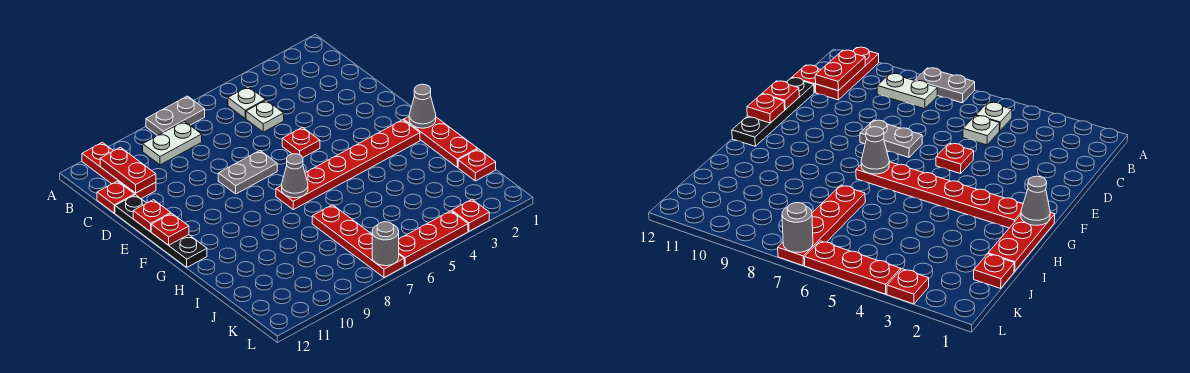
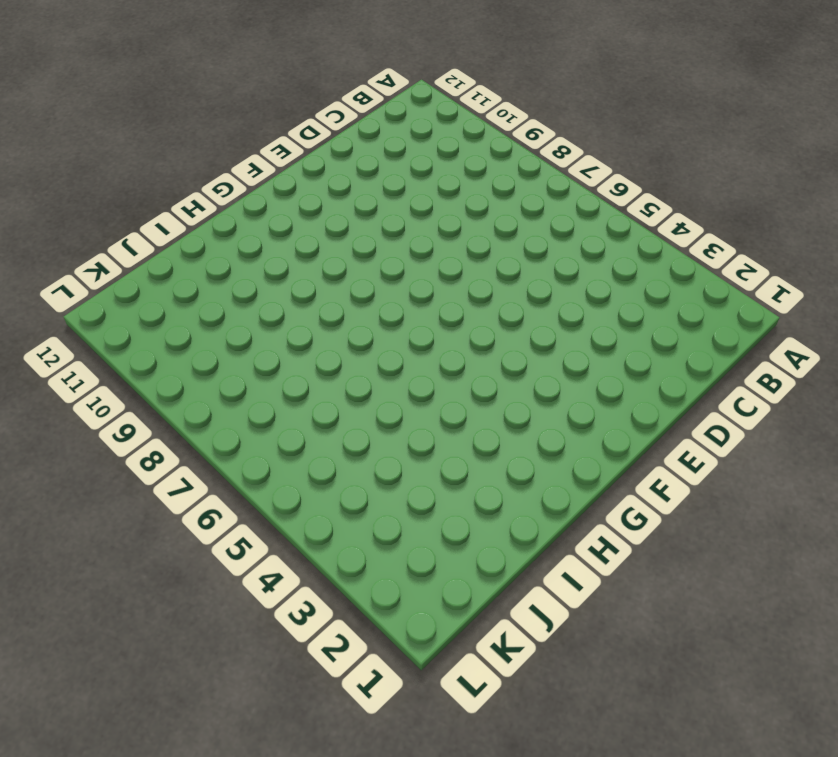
none -> grey 1x2 plate [146,96,205,136]
none -> red 1x3 plate [82,142,156,199]
none -> white 1x1 plate [228,87,265,118]

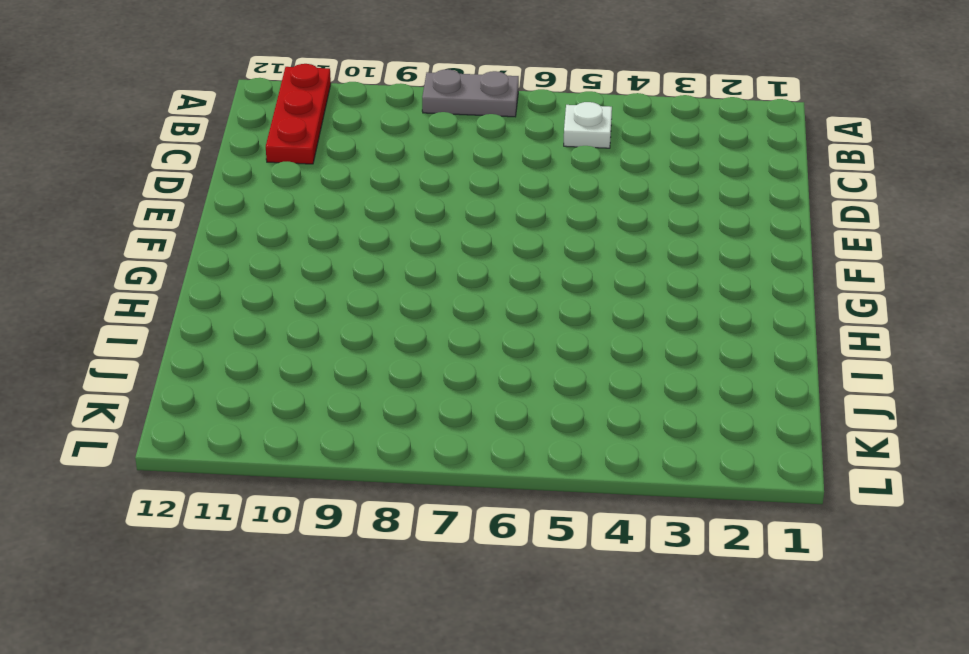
none -> white 1x2 plate [143,121,202,165]
none -> white 1x1 plate [246,100,284,132]
none -> red 1x1 plate [97,181,135,213]

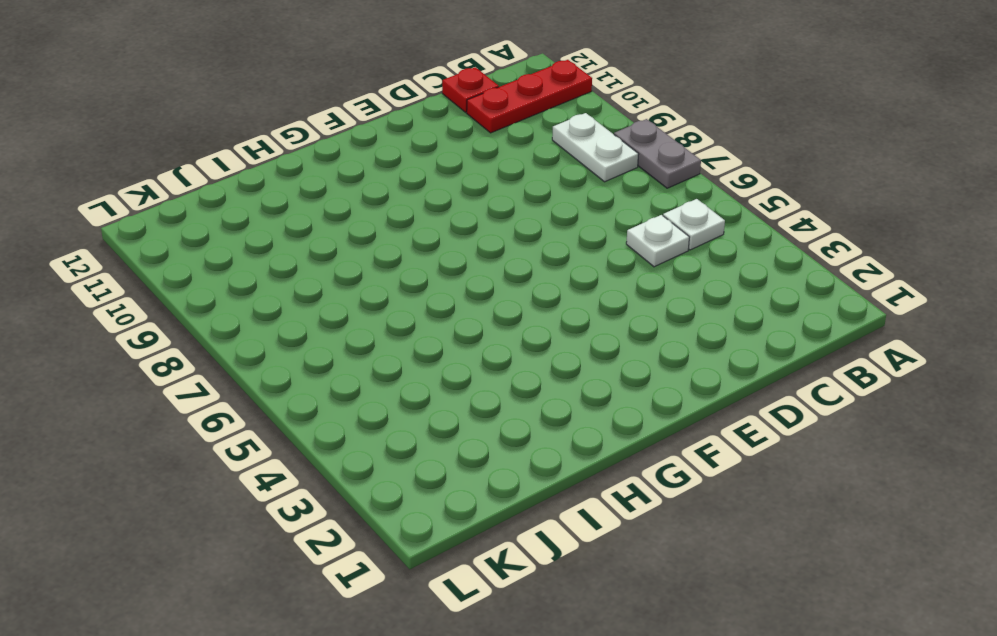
none -> black 1x4 plate [115,195,207,267]
none -> red 1x1 plate [282,127,320,157]
none -> grey 1x2 plate [218,151,277,194]

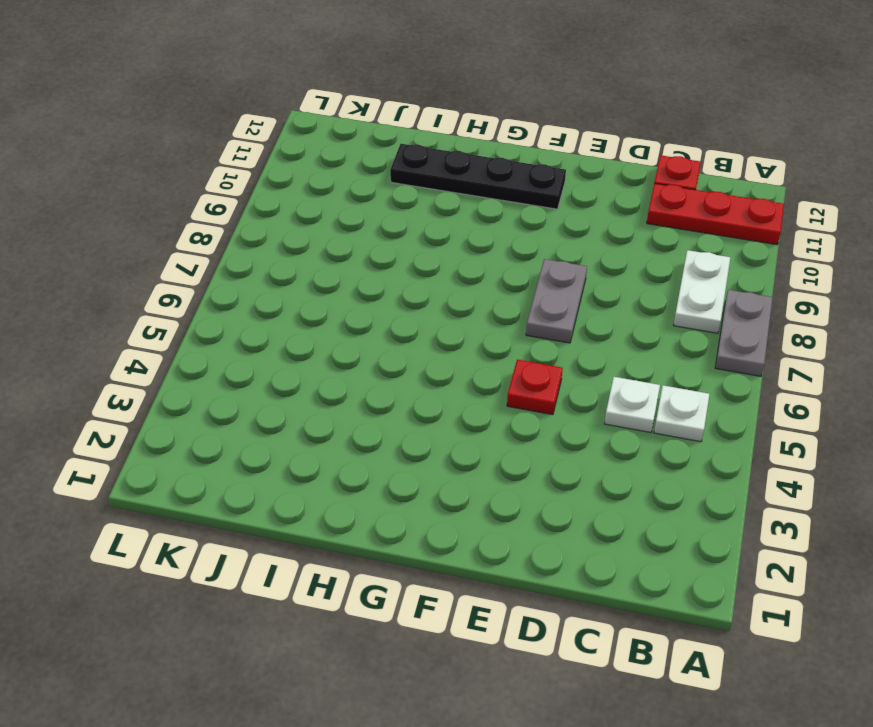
black 1x4 plate [390,144,566,209] -> black 1x4 plate moved to [115,195,207,267]
none -> red 1x3 plate [404,117,478,167]
none -> red 1x6 plate [276,120,420,210]
none -> red 1x4 plate [312,205,404,277]

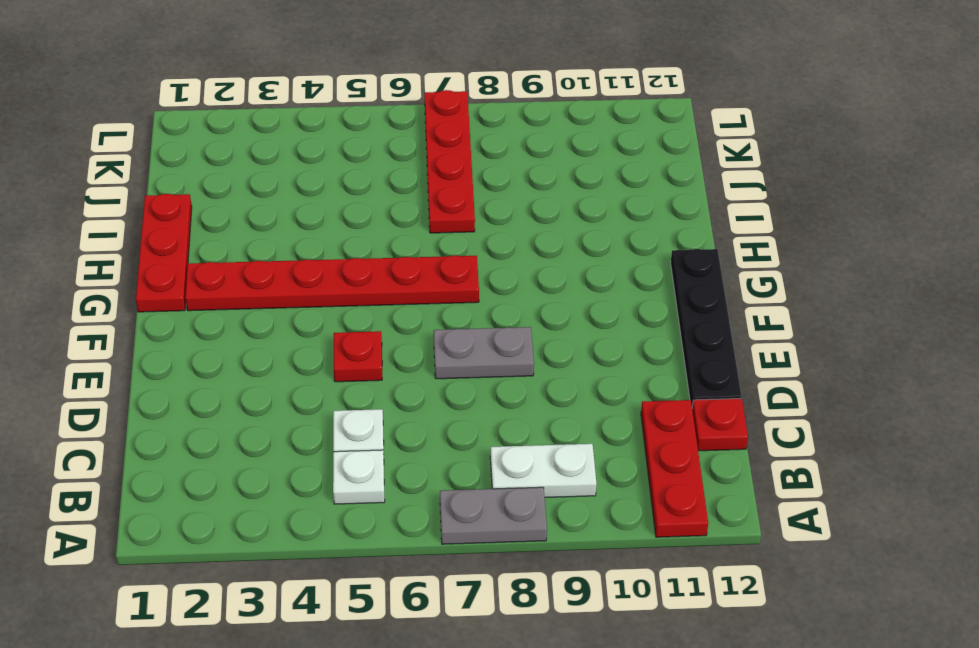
none -> red 1x1 plate [458,149,496,181]
none -> red 1x1 plate [452,199,489,231]
none -> red 1x3 plate [399,211,468,266]

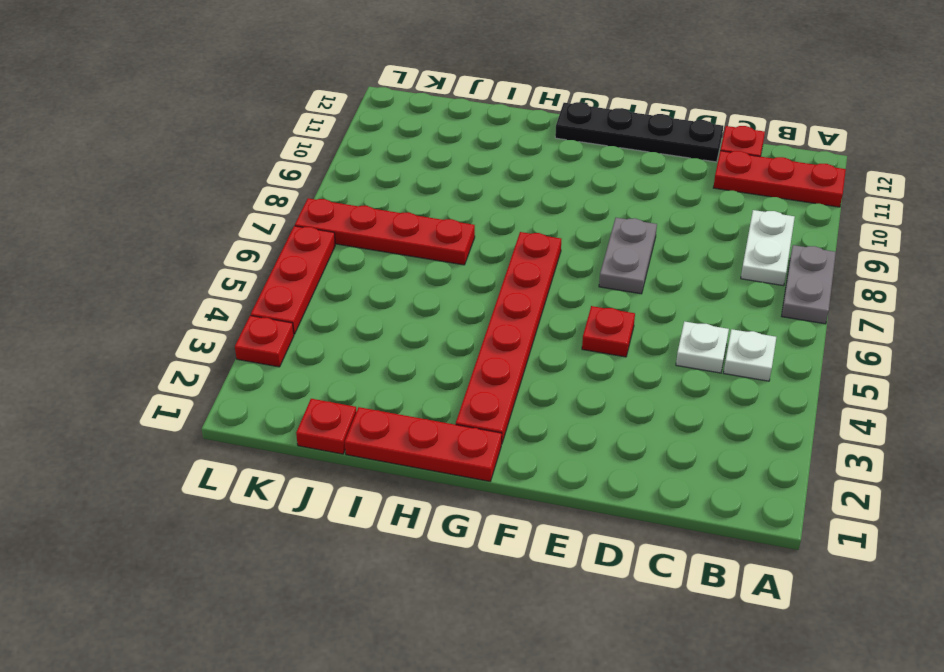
none -> red 1x2 plate [100,147,156,193]
none -> red 1x1 plate [133,200,171,232]
none -> red 1x1 plate [151,213,189,245]

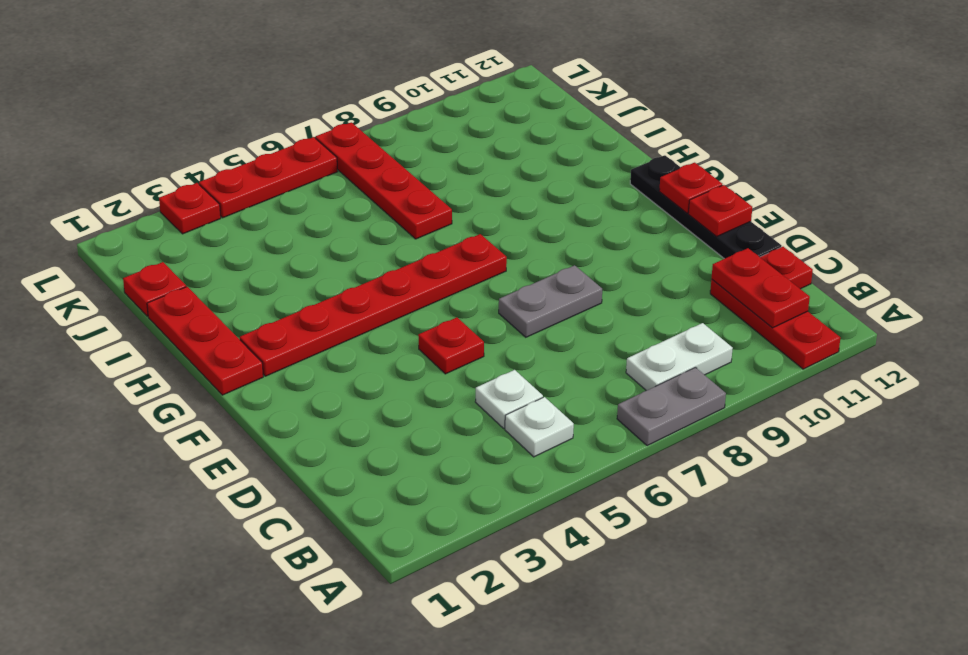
none -> grey 1x1 cone [409,84,436,128]
none -> grey 1x1 cone [282,154,308,198]
none -> grey 1x1 round brick [372,222,399,266]

